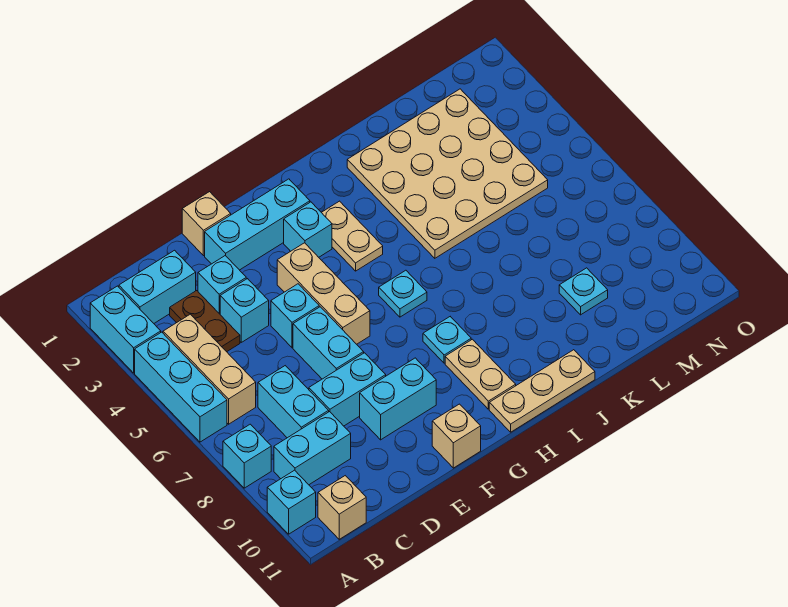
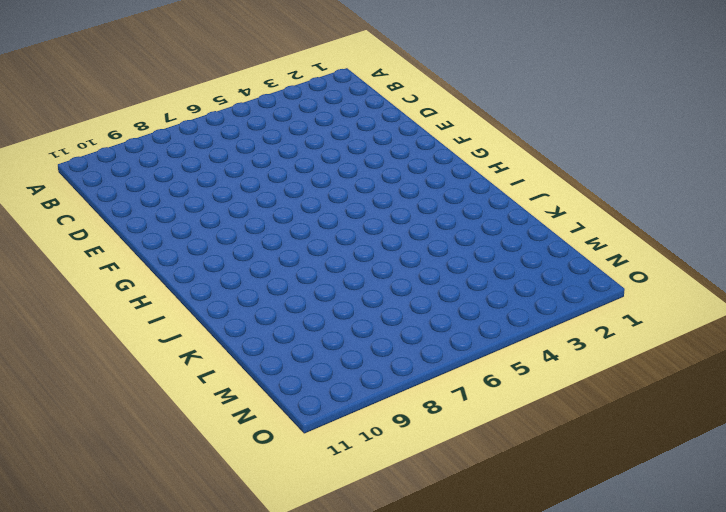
none -> cyan 1x2 brick [90,286,161,373]
none -> cyan 1x3 brick [135,332,227,442]
none -> cyan 1x1 brick [223,424,271,488]

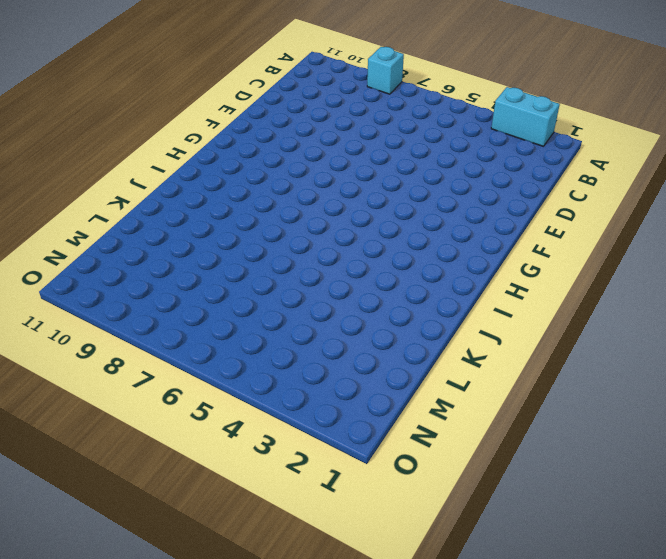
none -> cyan 1x3 brick [135,332,227,442]
none -> cyan 1x1 brick [267,470,316,534]
none -> cyan 1x2 brick [119,250,196,323]

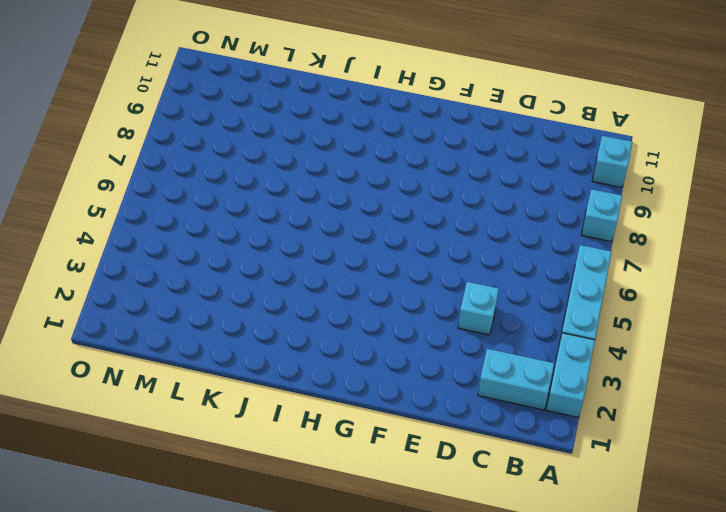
none -> tan 1x3 brick [163,314,256,424]
none -> cyan 1x2 brick [274,412,351,485]
none -> tan 1x1 brick [318,476,366,539]

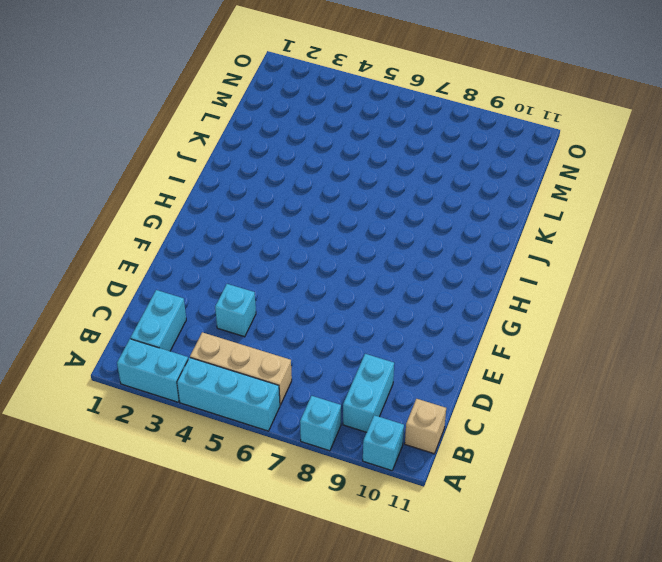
none -> brown 1x2 plate [170,291,240,352]
none -> cyan 1x2 brick [258,366,329,438]
none -> cyan 1x1 brick [198,256,246,314]

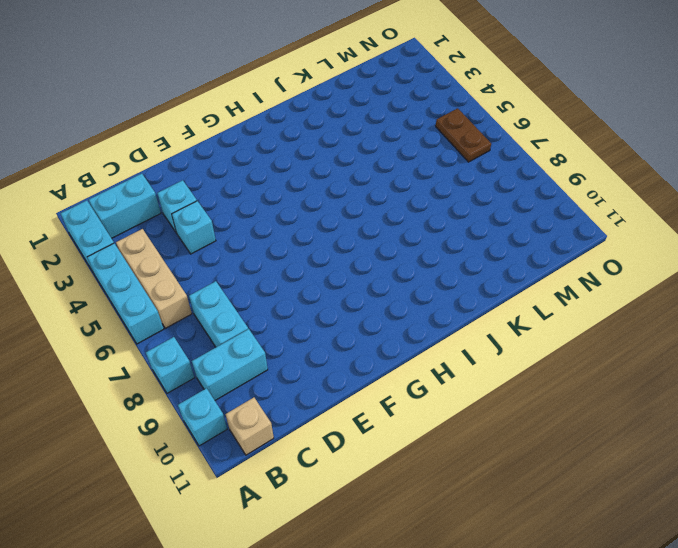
brown 1x2 plate [436,108,491,162] -> brown 1x2 plate moved to [170,291,240,352]
none -> cyan 1x2 brick [309,353,386,426]
none -> tan 1x1 brick [182,192,231,256]
none -> cyan 1x3 brick [205,179,310,270]

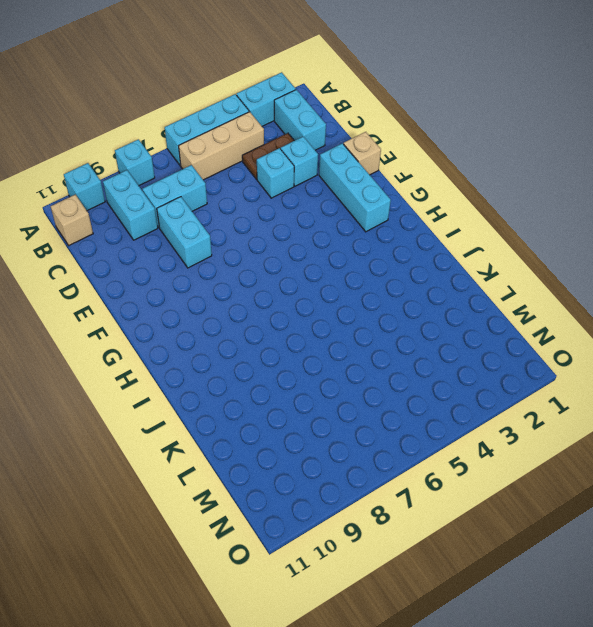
none -> cyan 1x1 brick [271,284,319,348]
none -> cyan 1x2 brick [293,307,364,379]
none -> cyan 1x2 brick [360,358,436,440]

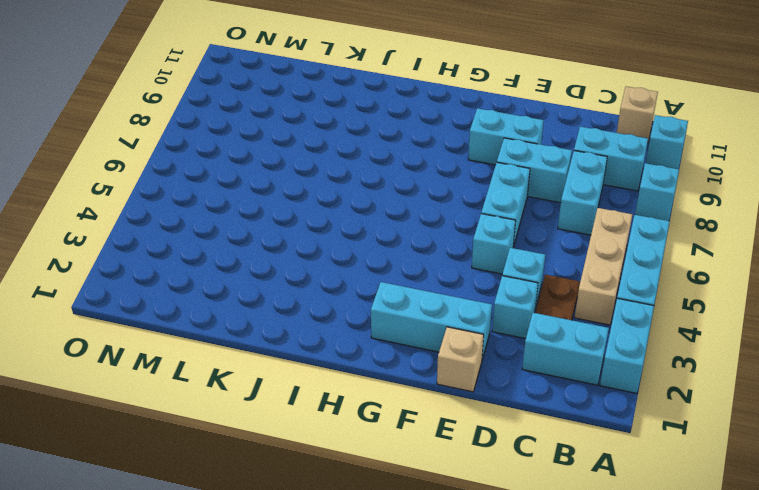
none -> tan 1x3 brick [277,243,370,344]
none -> tan 1x1 brick [432,404,481,468]
none -> cyan 1x1 brick [284,202,332,257]

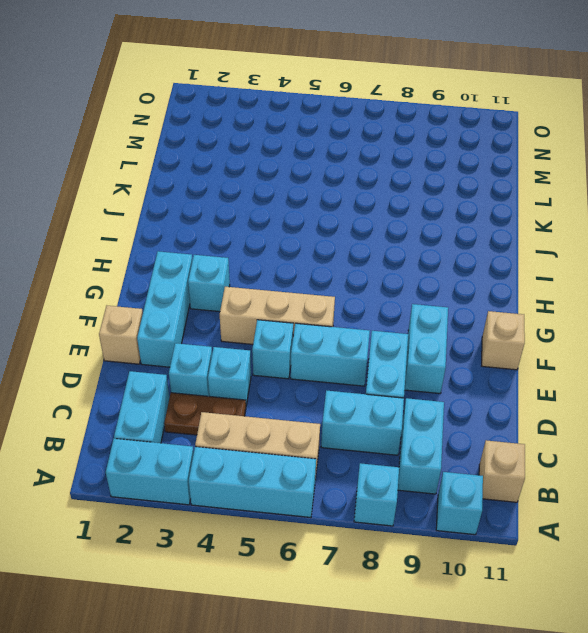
none -> tan 1x2 plate [321,201,383,271]
none -> cyan 1x1 plate [379,270,427,317]
none -> cyan 1x1 plate [423,317,471,363]

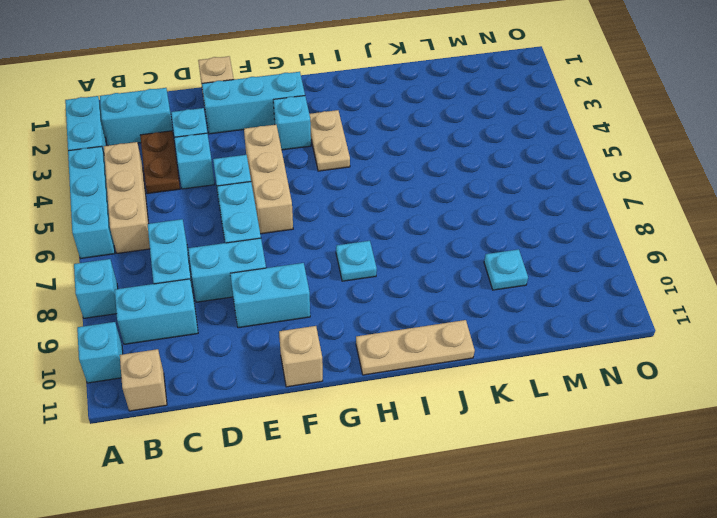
none -> cyan 1x1 plate [379,270,427,317]
none -> tan 1x2 plate [445,339,516,409]
none -> tan 4x4 plate [347,89,548,258]

